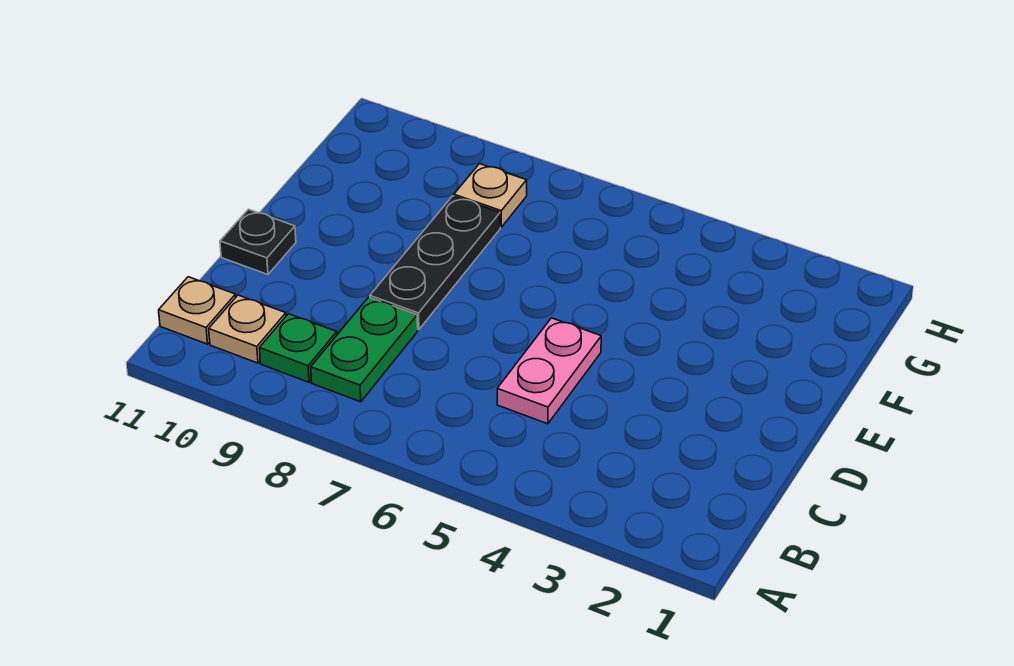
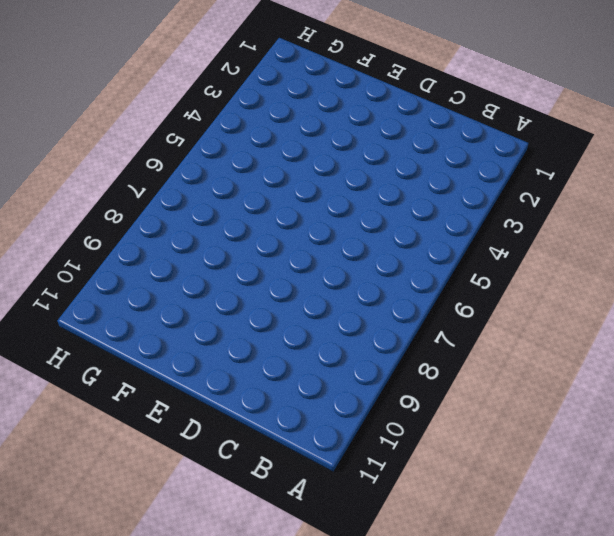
none -> green 1x2 plate [311,297,418,402]
none -> green 1x1 plate [259,314,337,382]

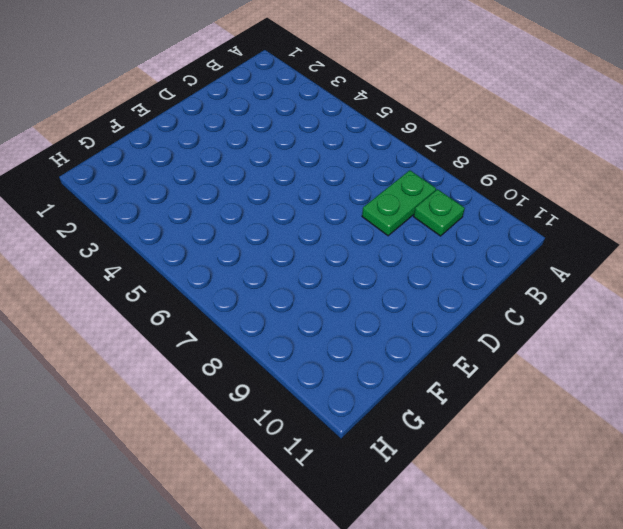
none -> tan 1x1 plate [209,295,286,363]
none -> tan 1x1 plate [159,277,236,344]

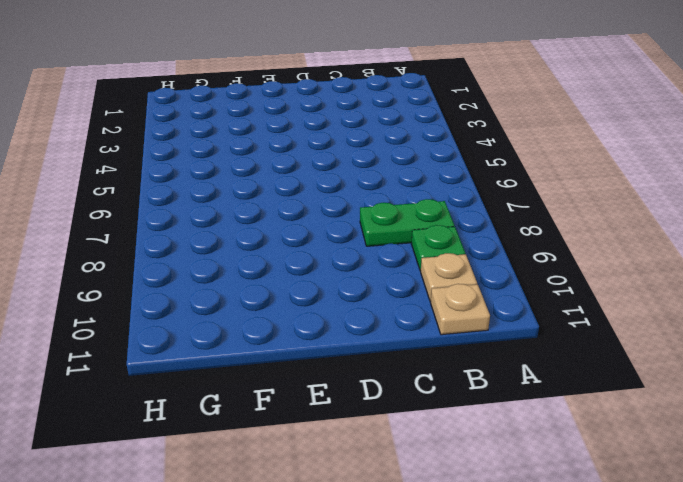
none -> pink 1x2 plate [497,318,601,424]
none -> black 1x3 plate [370,196,500,330]

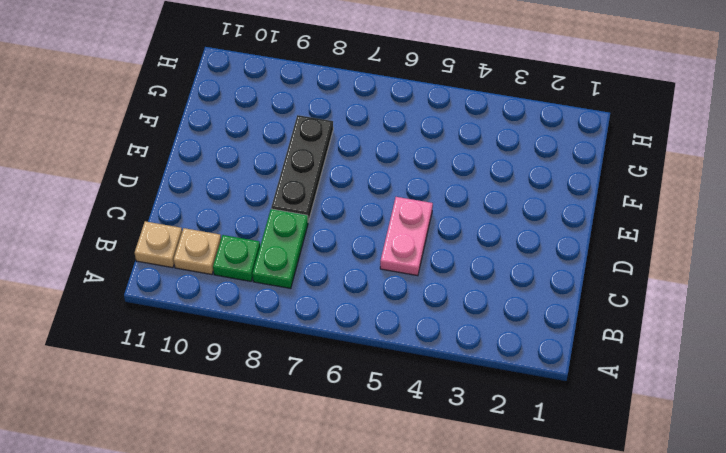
none -> black 1x1 plate [220,209,296,274]
none -> tan 1x1 plate [454,164,527,227]

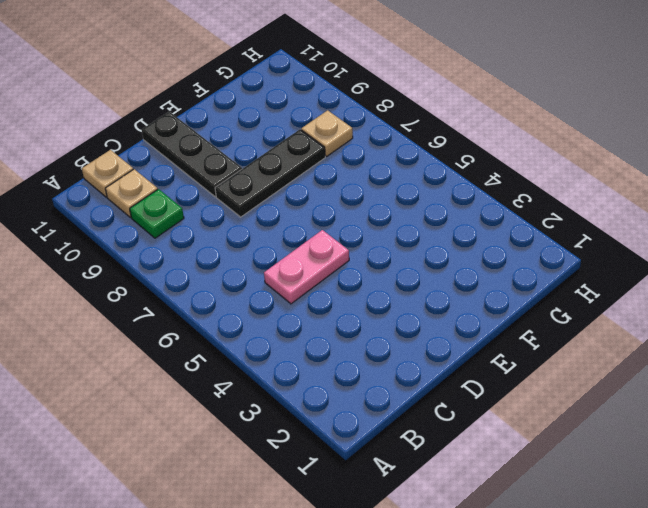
black 1x3 plate [142,112,242,197] -> black 1x1 plate [220,209,296,274]
none -> green 1x2 plate [311,297,418,402]

